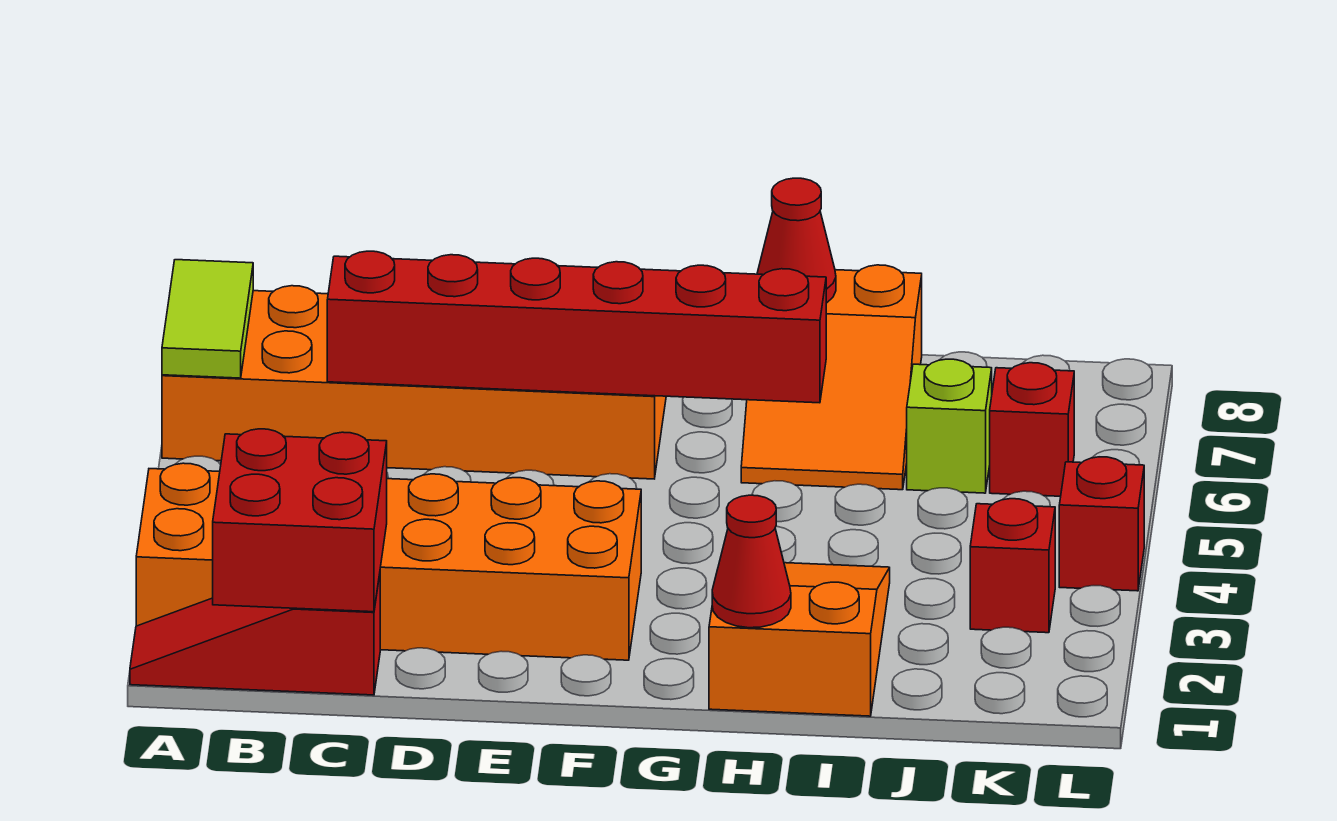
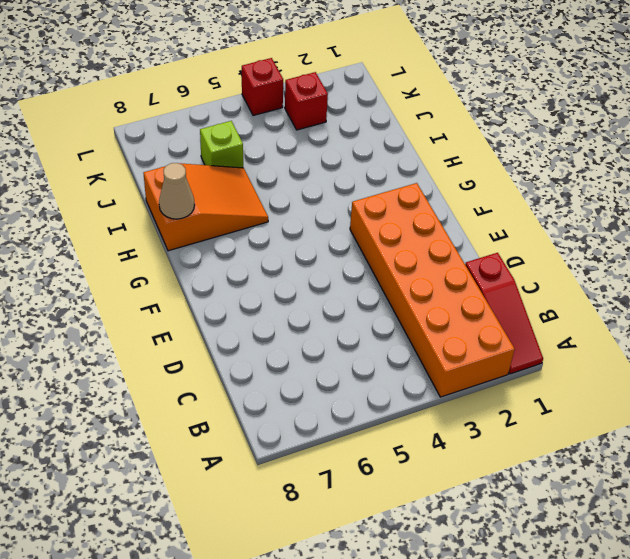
tan 1x1 cone [159,163,195,219] -> red 1x1 cone [757,178,836,303]
none -> orange 2x6 brick [162,286,666,479]
none -> orange 2x3 slope [709,563,890,716]
none -> red 1x1 brick [990,363,1074,496]

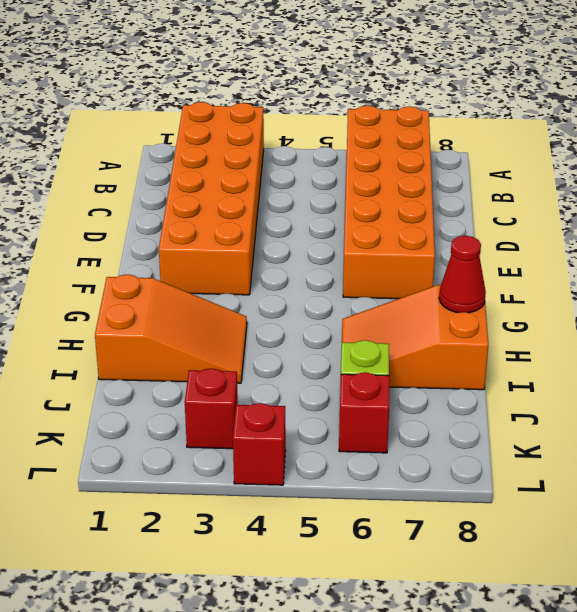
none -> red 1x3 slope [130,574,380,695]
none -> lime 1x2 tile [162,260,253,378]
none -> red 2x2 brick [213,429,387,612]

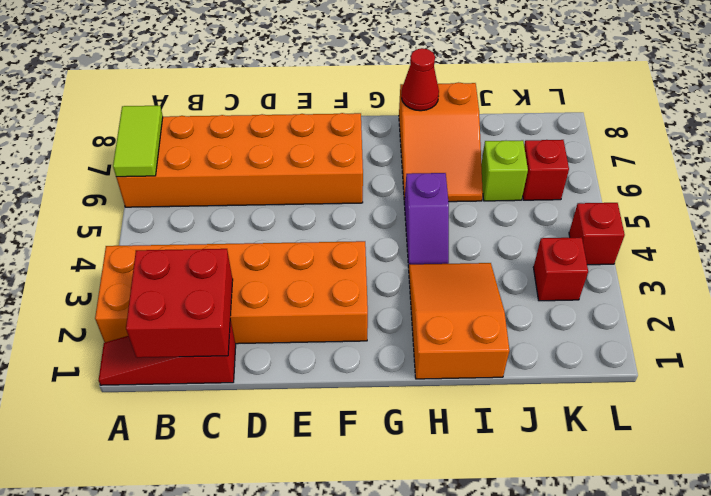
purple 1x2 slope [404,173,449,268] -> none
none -> red 1x6 brick [327,251,826,403]
none -> red 1x1 cone [712,495,791,628]

